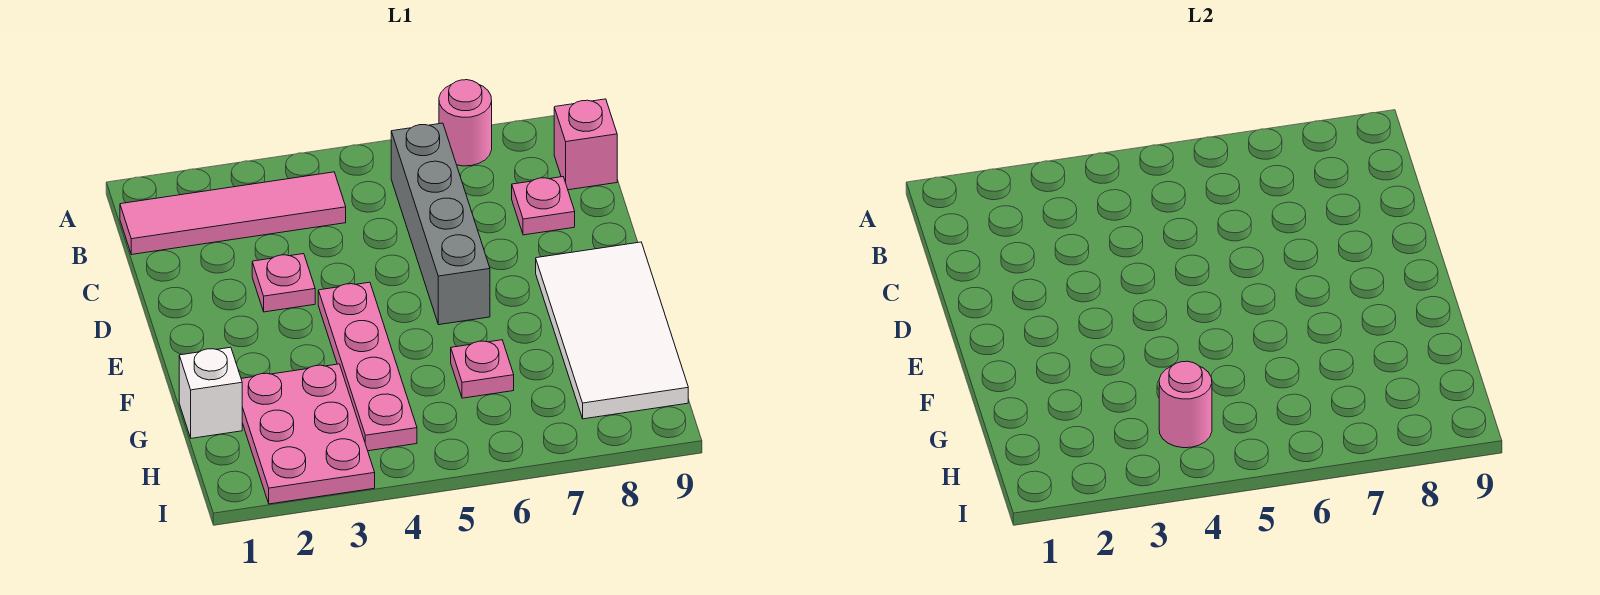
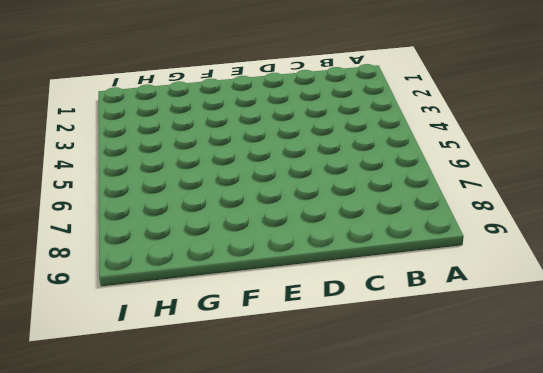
none -> pink 1x1 round brick [439,80,492,166]
none -> pink 1x4 tile [120,172,346,255]
none -> grey 1x4 brick [391,123,490,325]

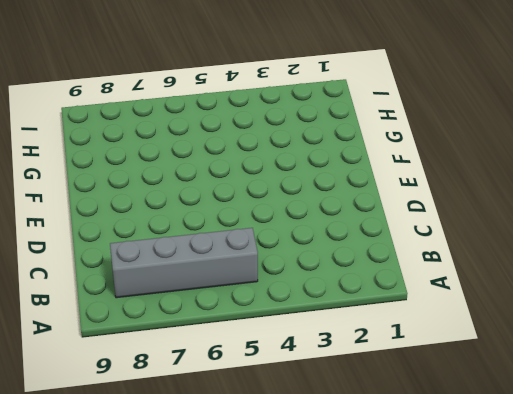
grey 1x4 brick [110,228,258,298] -> grey 1x4 brick turned to [391,123,490,325]
none -> pink 1x1 round brick [439,80,492,166]
none -> pink 1x4 tile [120,172,346,255]
none -> pink 1x1 brick [554,99,617,190]

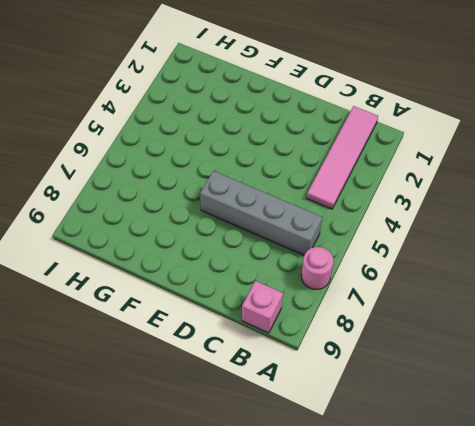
none -> pink 1x1 plate [512,177,575,235]
none -> pink 1x1 plate [252,254,315,312]
none -> pink 1x4 plate [318,282,417,451]

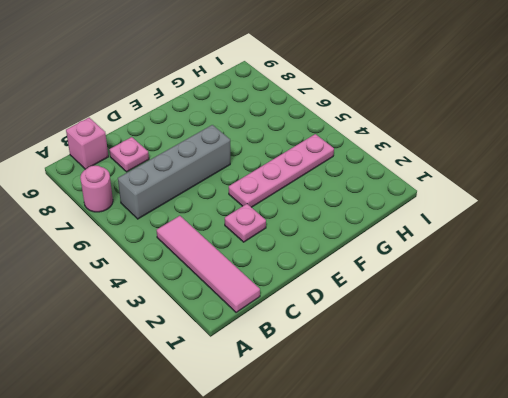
none -> white 2x4 tile [536,242,688,419]
none -> white 1x1 brick [179,347,242,438]
none -> pink 2x3 plate [241,364,375,504]

